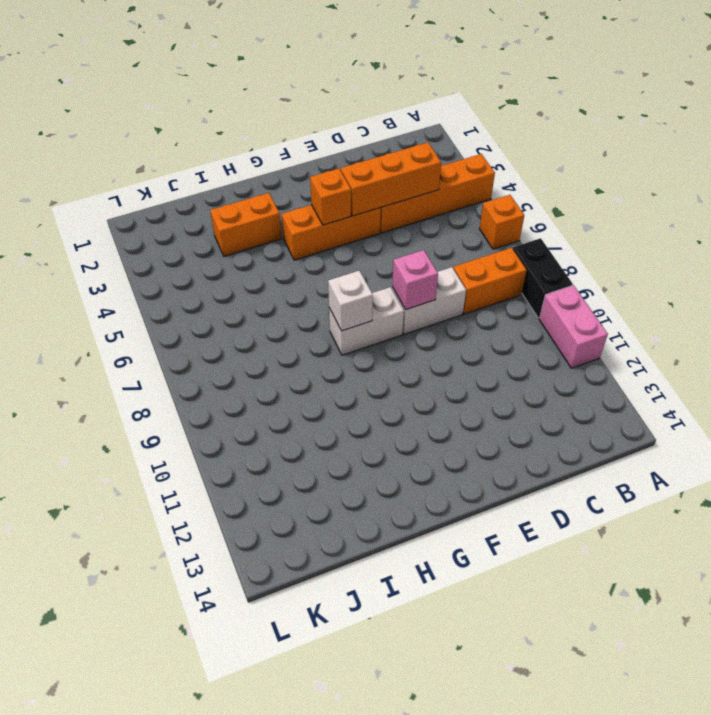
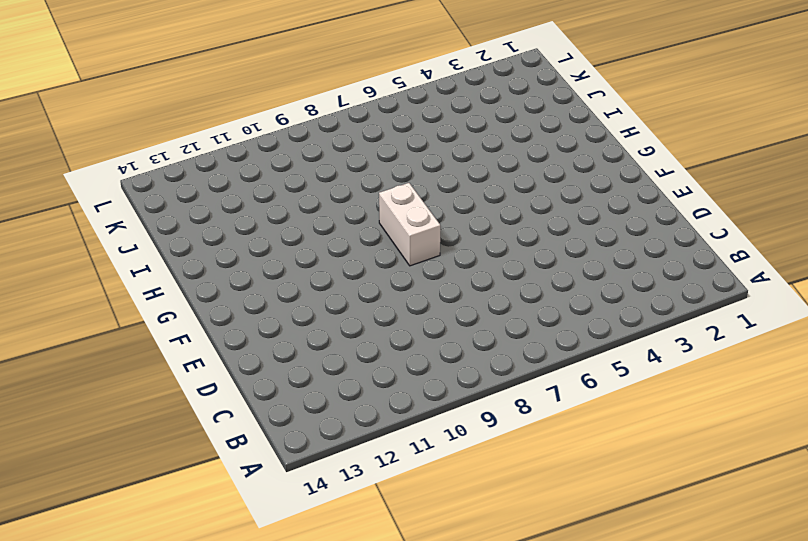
none -> orange 1x4 brick [380,154,495,233]
none -> orange 1x1 brick [479,195,524,249]
none -> black 1x2 brick [513,238,573,318]

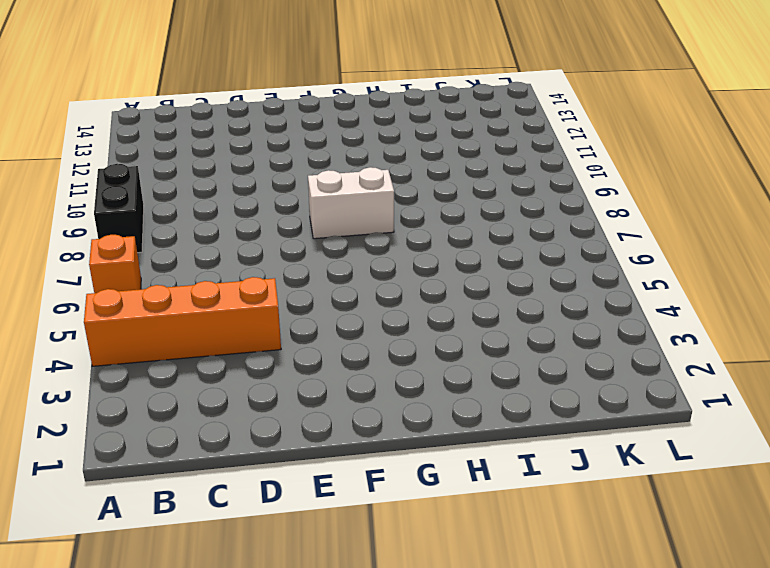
none -> pink 1x2 brick [539,285,608,368]
none -> orange 1x2 brick [453,248,526,314]
none -> white 1x2 brick [392,267,466,334]

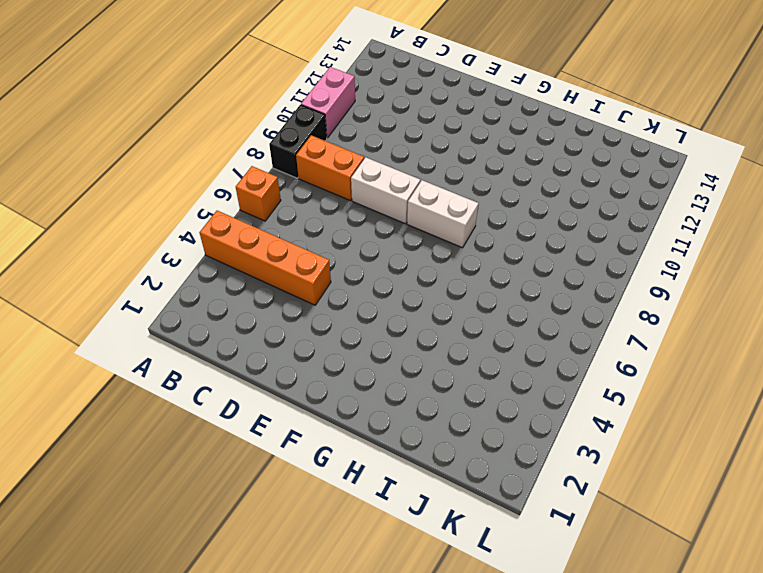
none -> orange 1x3 brick [282,205,381,260]
none -> orange 1x2 brick [210,193,282,256]
none -> orange 1x3 brick [341,143,441,216]

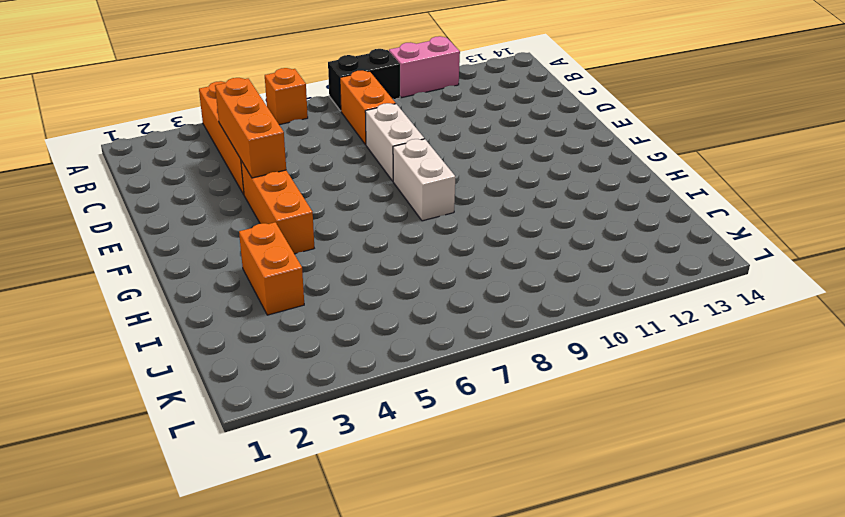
none -> pink 1x1 brick [392,250,438,310]
none -> orange 1x1 brick [310,169,351,225]
none -> white 1x1 brick [328,271,373,331]

